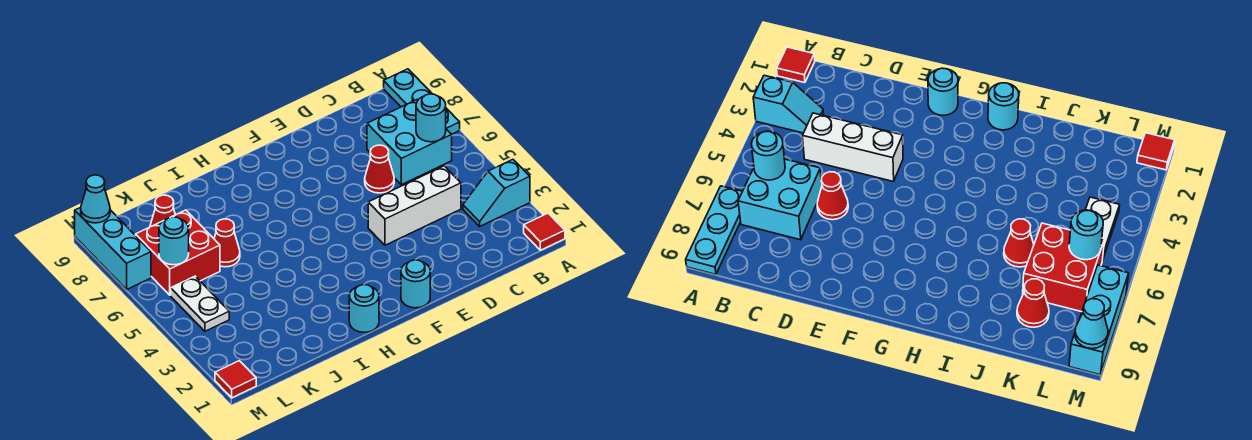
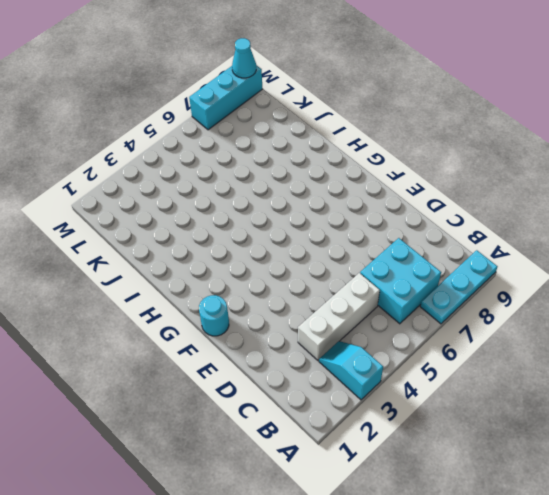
white 1x3 brick [298,273,380,360] -> white 1x3 brick turned to [368,166,461,245]
none -> red 1x1 tile [524,213,565,250]
none -> red 1x1 cone [365,145,394,193]
none -> cyan 1x1 round brick [349,285,379,332]

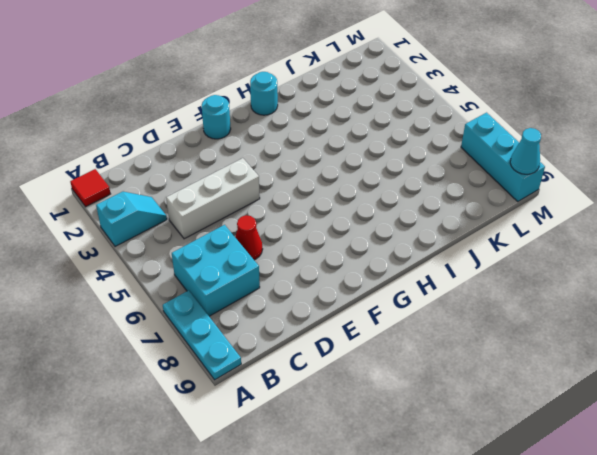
none -> red 1x1 cone [214,219,240,267]
none -> red 2x2 brick [136,210,220,295]
none -> red 1x1 cone [150,195,175,227]

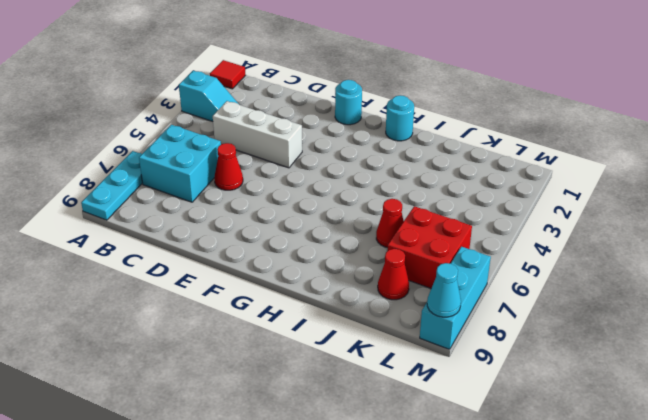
none -> white 1x2 plate [171,276,229,331]
none -> red 1x1 tile [215,361,256,398]
none -> cyan 1x1 round brick [416,94,446,142]

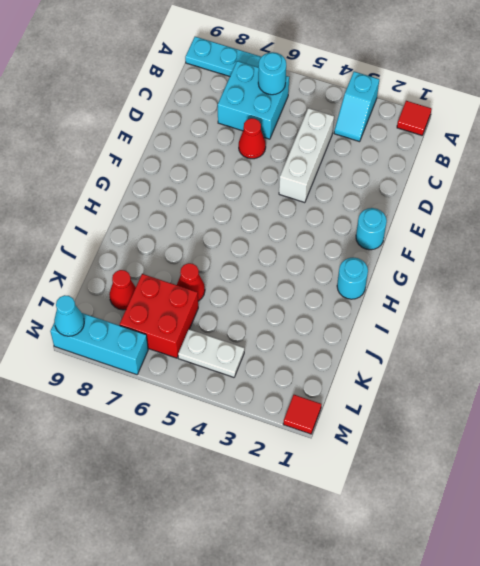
none -> cyan 1x1 round brick [159,217,189,265]

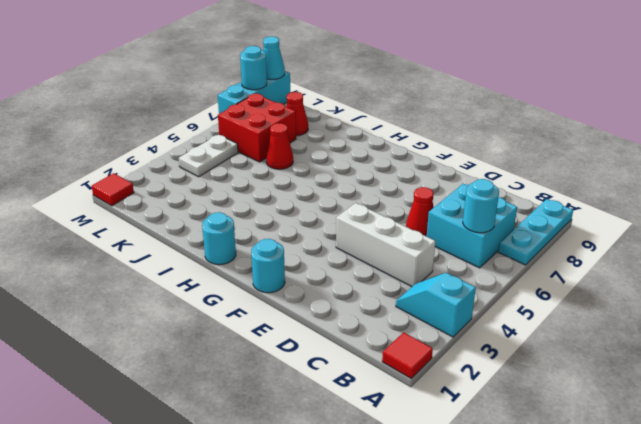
cyan 1x1 round brick [240,46,267,90] -> cyan 1x1 round brick moved to [159,217,189,265]

